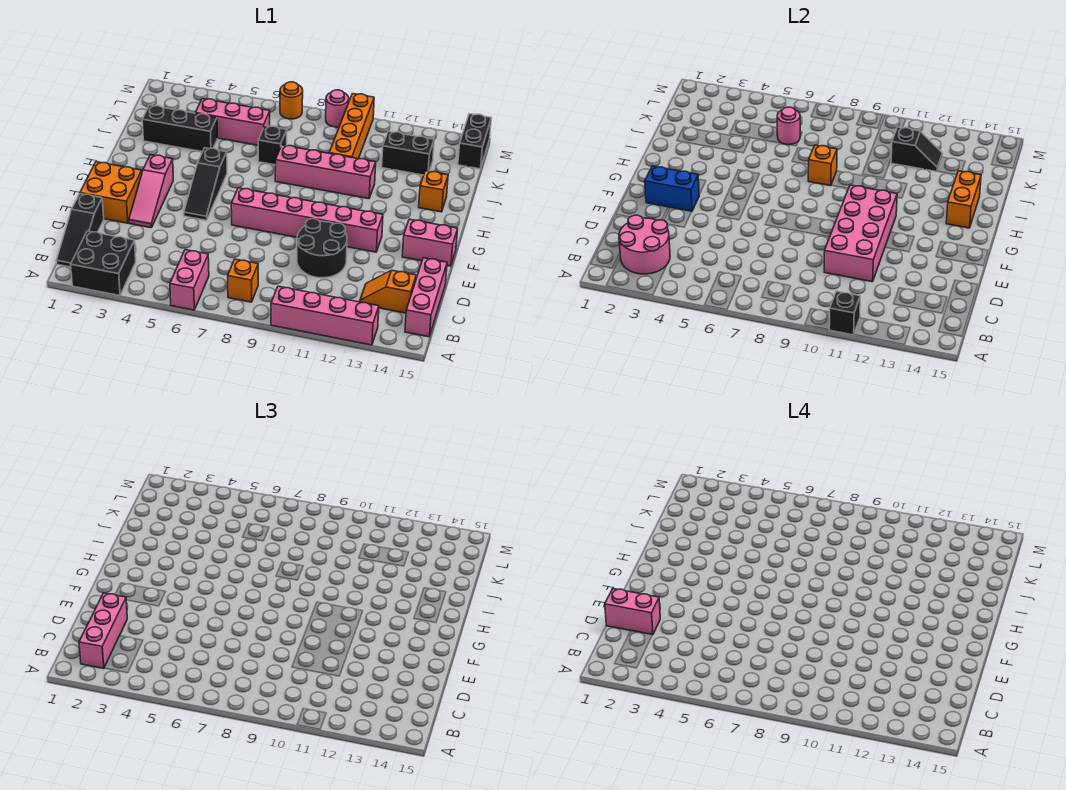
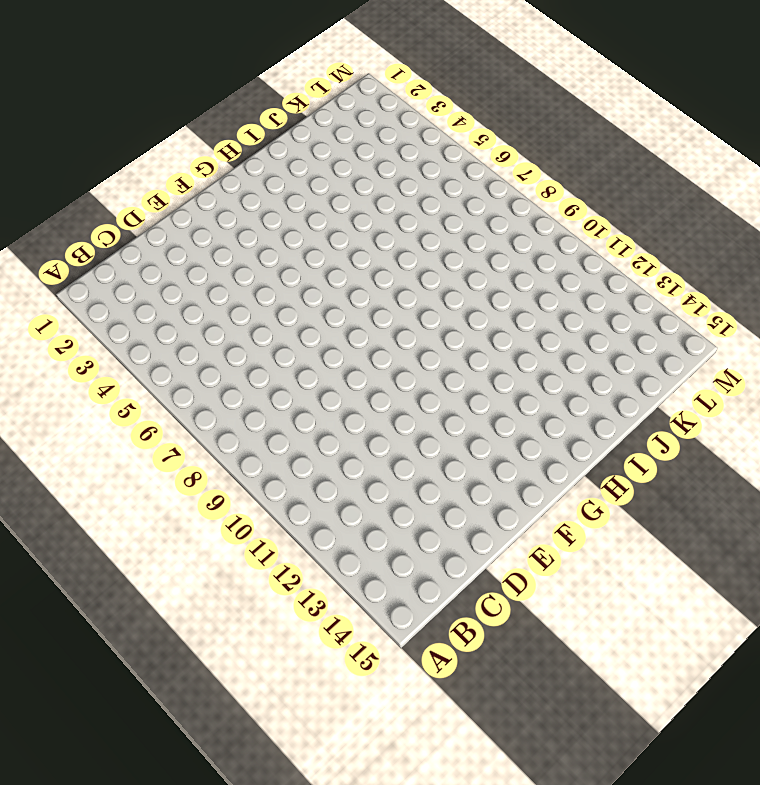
none -> black 2x2 brick [71,231,136,296]
none -> pink 1x2 brick [170,250,209,310]
none -> pink 1x4 brick [271,286,379,345]
none -> black 1x3 slope [56,194,104,267]

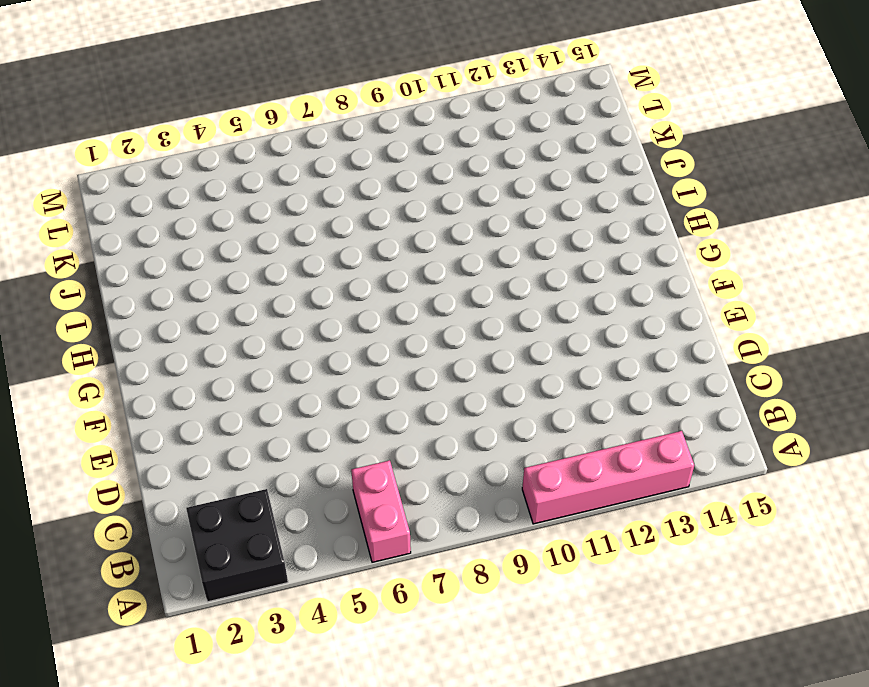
none -> black 1x3 slope [56,194,104,267]
none -> orange 1x1 brick [228,259,258,302]
none -> pink 1x3 brick [405,258,447,337]
none -> orange 1x2 slope [360,270,416,313]

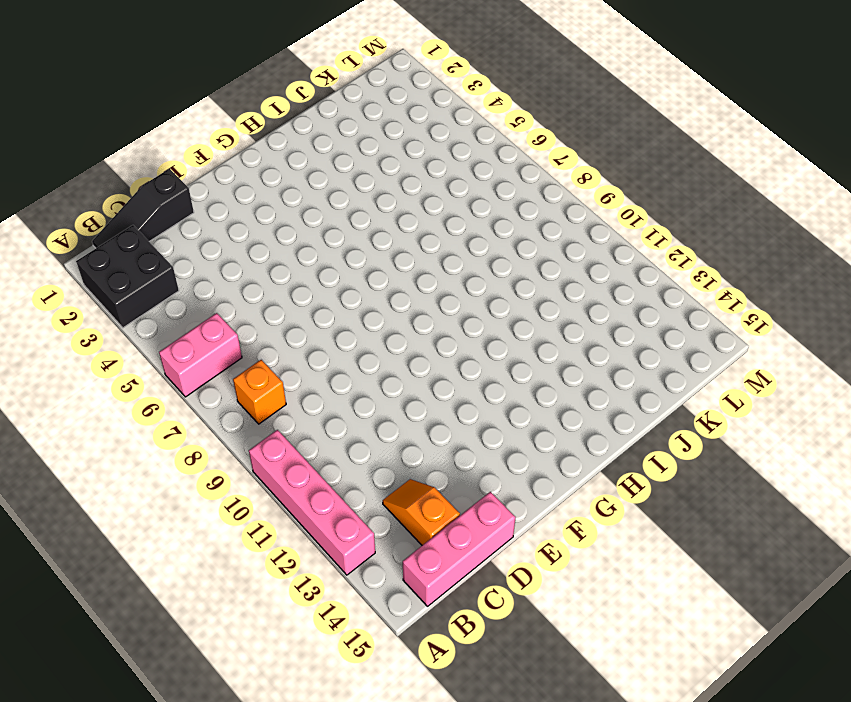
none -> black 2x2 round brick [297,219,347,278]
none -> orange 2x2 brick [80,162,142,223]
none -> pink 1x3 slope [129,155,173,228]
none -> black 1x3 slope [184,148,227,220]

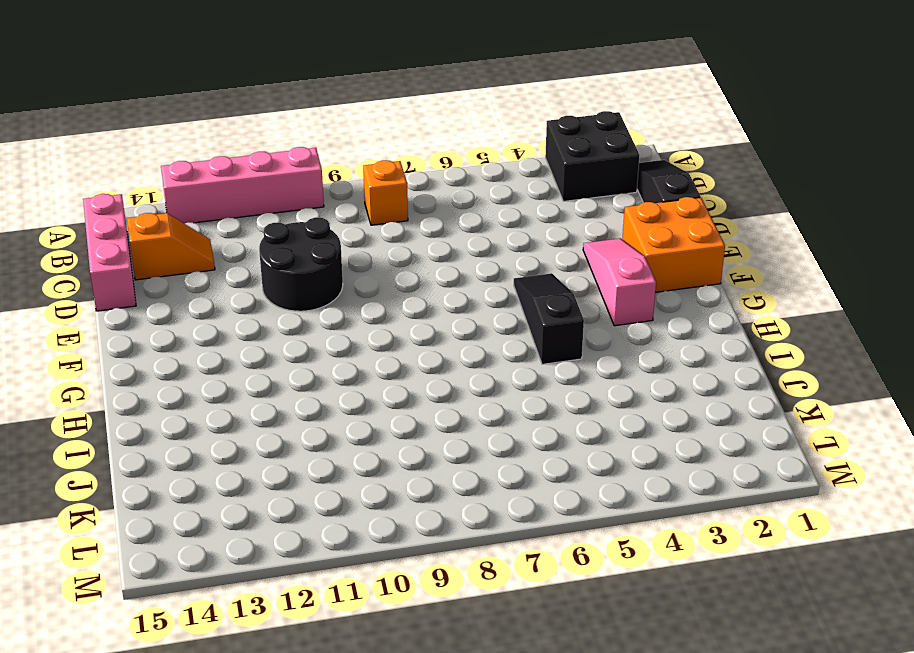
none -> pink 1x2 brick [170,250,209,310]
none -> pink 1x6 brick [231,188,383,252]
none -> pink 1x2 brick [402,219,458,266]
none -> pink 1x4 brick [275,145,376,199]

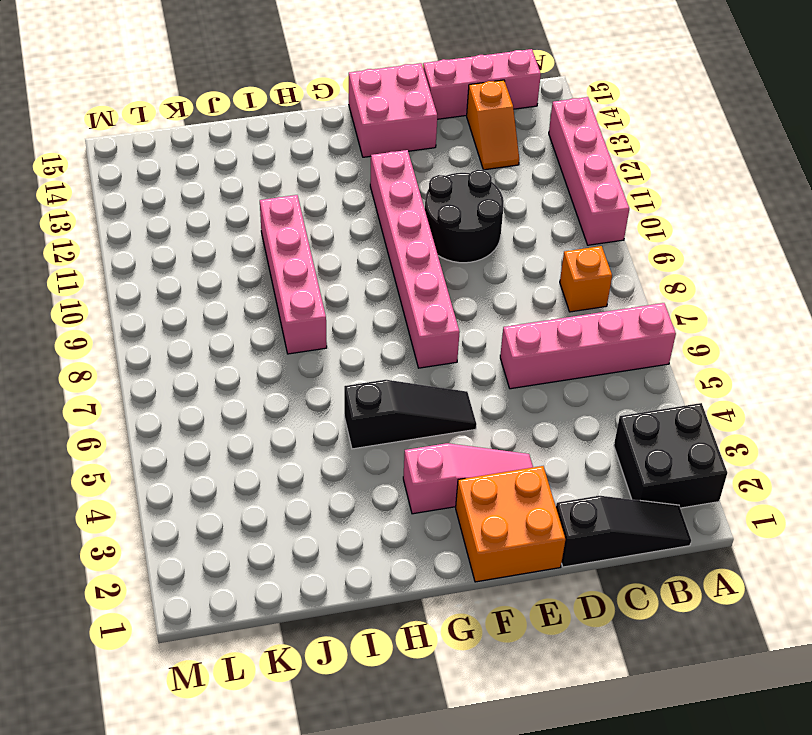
pink 1x4 brick [500,303,676,389] -> pink 1x2 brick [170,250,209,310]
pink 2x2 brick [349,63,437,157] -> pink 1x2 brick [402,219,458,266]
none -> orange 1x1 brick [419,171,448,212]
none -> black 1x3 brick [142,105,217,152]
none -> black 1x1 brick [258,126,287,165]
none -> orange 1x4 brick [329,94,374,159]

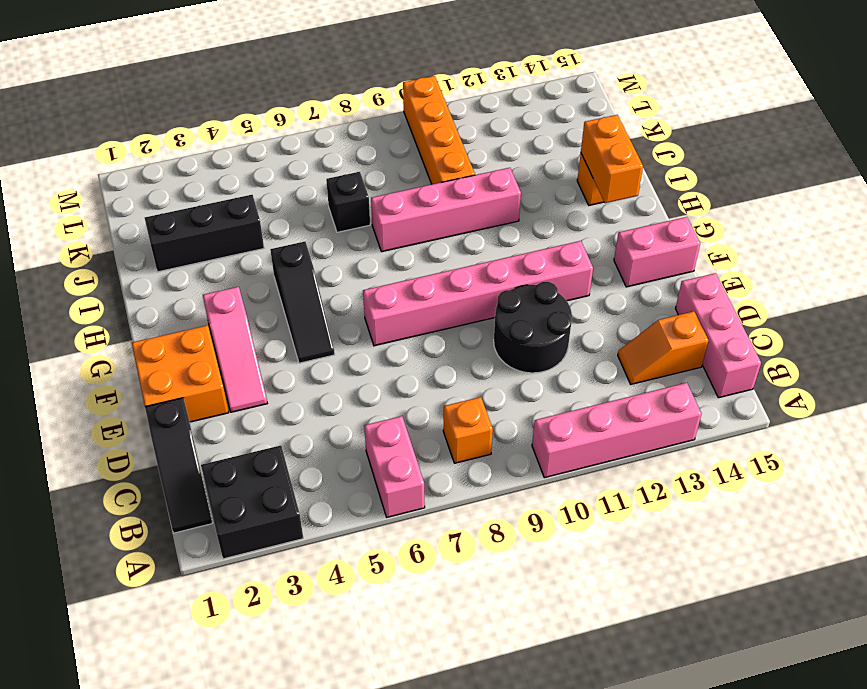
none -> pink 1x3 brick [196,99,270,145]
none -> black 1x2 brick [382,131,434,175]
none -> black 1x2 brick [458,114,491,169]
none -> orange 1x1 round brick [280,82,303,119]

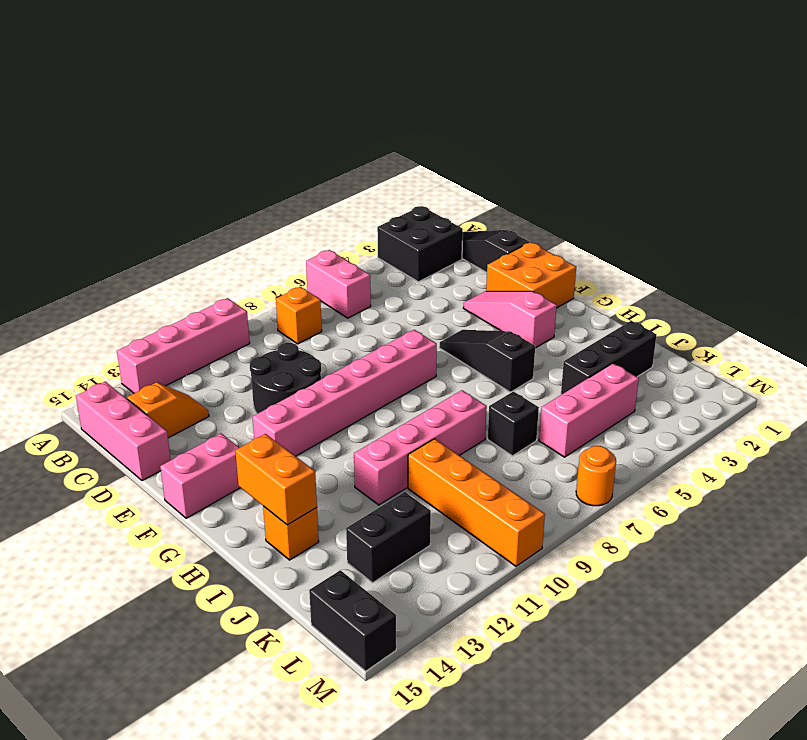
none -> pink 1x1 round brick [326,90,349,127]
none -> black 1x1 brick [829,291,860,335]
none -> pink 2x2 round brick [619,215,670,274]
none -> pink 2x4 brick [824,185,897,282]

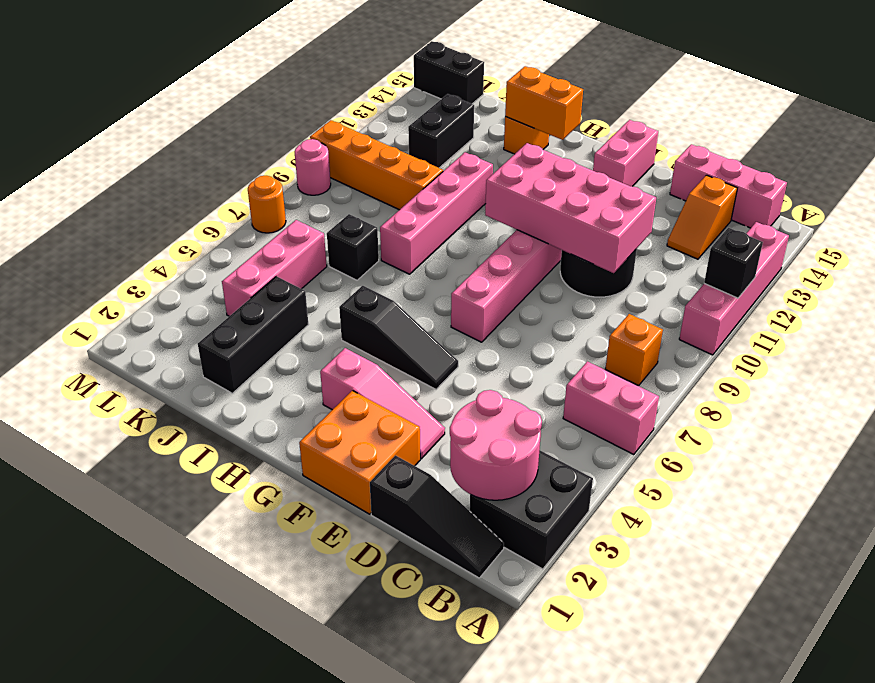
none -> blue 1x2 brick [645,166,699,211]
none -> orange 1x1 brick [808,145,837,186]
none -> pink 1x1 round brick [777,107,800,145]
none -> black 1x2 slope [891,127,942,172]

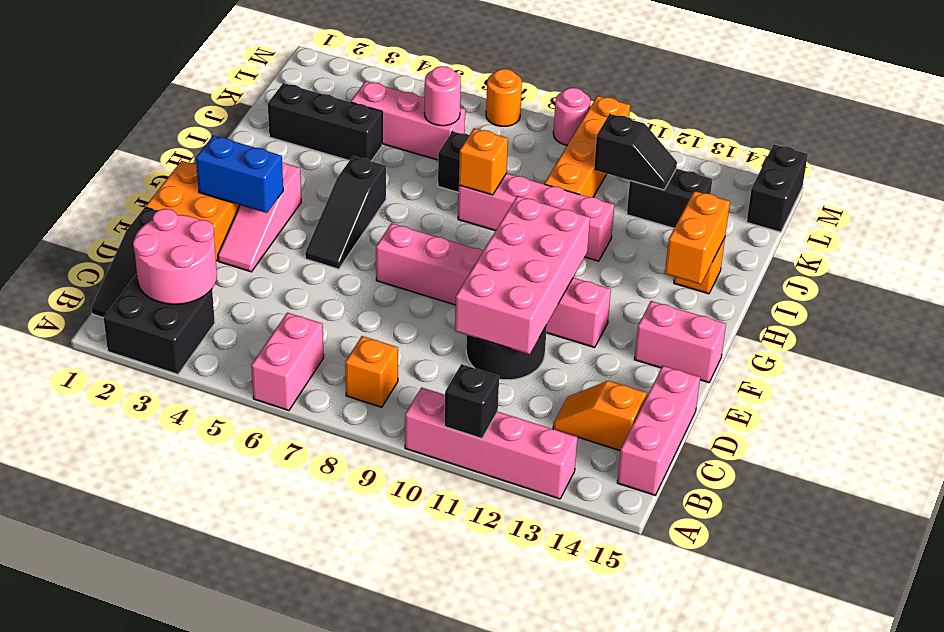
none -> pink 1x3 brick [79,593,127,668]
none -> pink 1x2 brick [605,589,660,635]

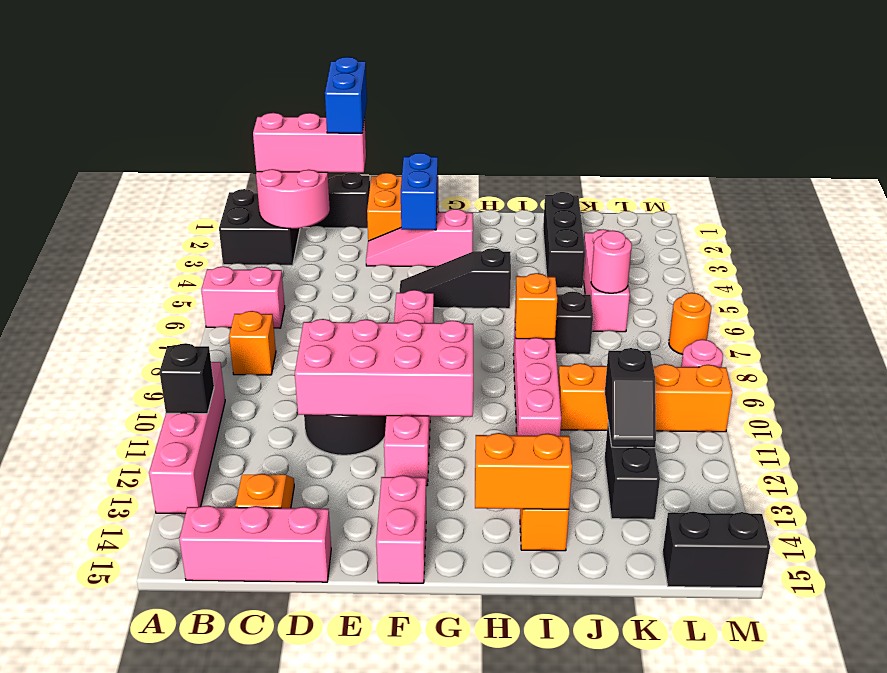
blue 1x2 brick [325,57,367,133] -> pink 1x2 brick [605,589,660,635]

